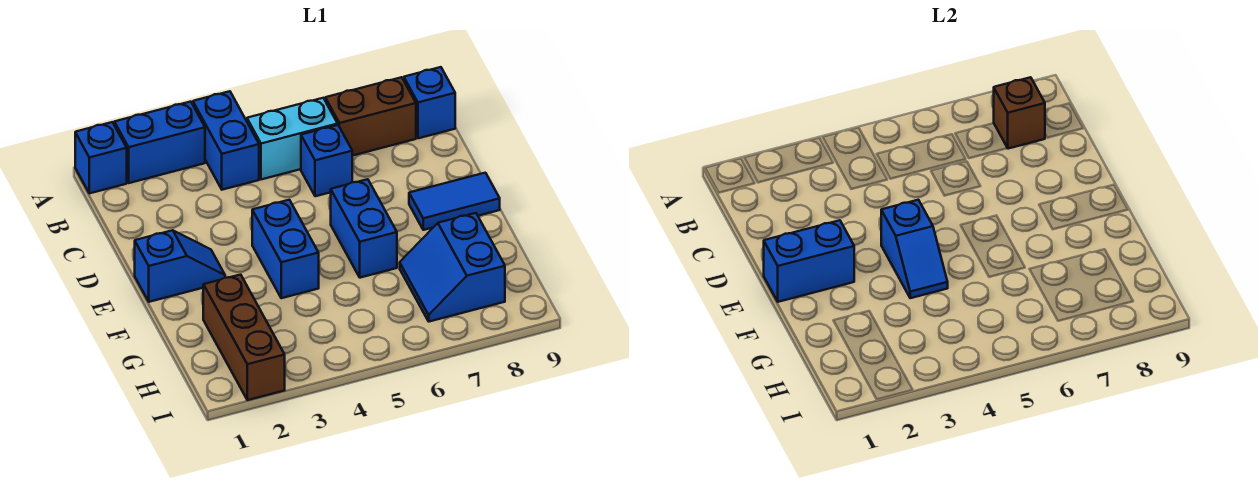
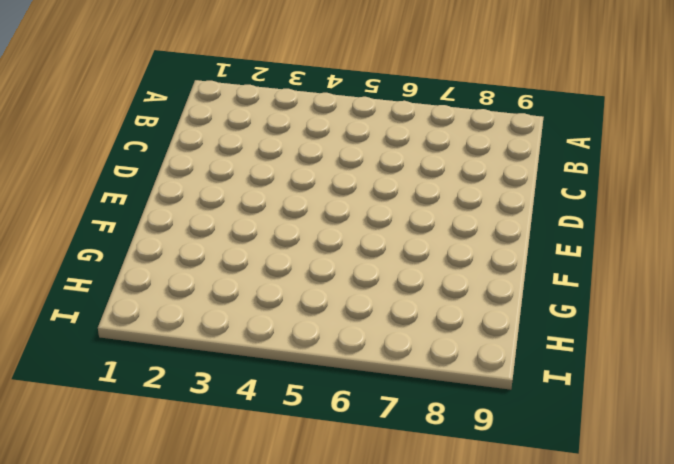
none -> blue 1x1 brick [75,122,127,193]
none -> blue 1x2 brick [114,102,205,183]
none -> blue 1x2 brick [193,91,259,190]

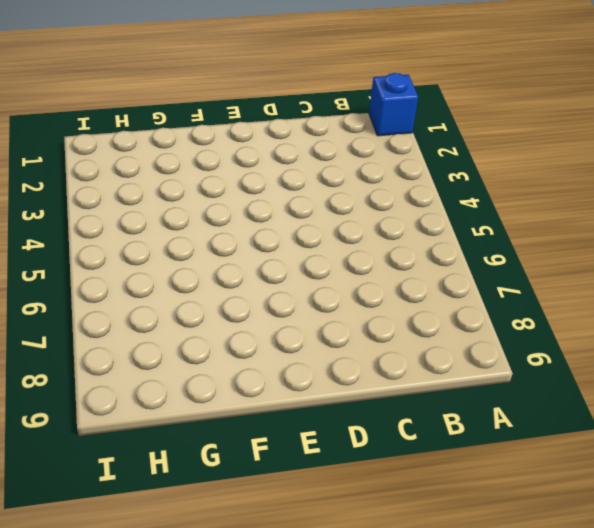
none -> blue 1x2 brick [114,102,205,183]
none -> blue 1x2 brick [193,91,259,190]
none -> cyan 1x2 brick [247,98,338,179]

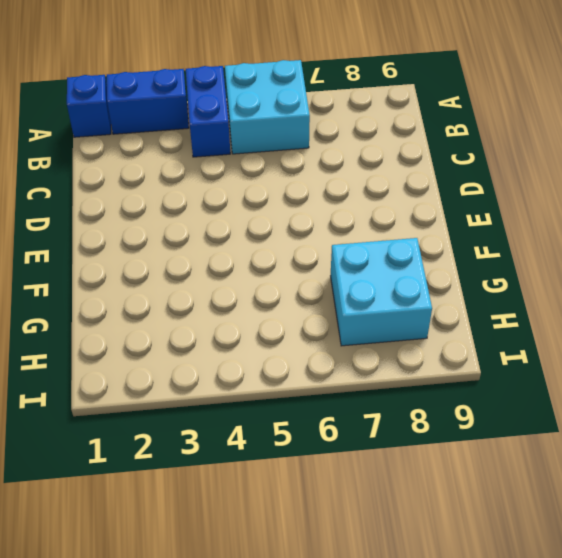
cyan 2x2 brick [225,60,310,154] -> cyan 1x2 brick [247,98,338,179]
cyan 2x2 brick [331,238,432,346] -> blue 2x2 slope [400,213,505,322]
none -> brown 1x2 brick [325,77,416,156]
none -> blue 1x1 brick [404,67,455,138]
none -> blue 1x1 brick [301,125,352,196]

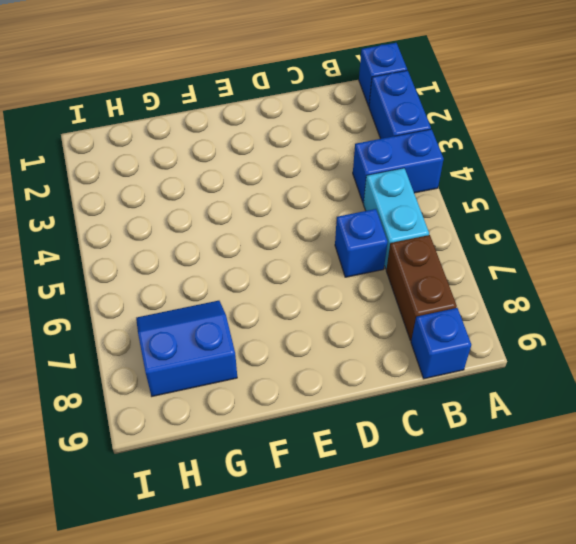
none -> blue 1x2 slope [135,230,225,302]
none -> blue 1x2 brick [252,200,319,298]
none -> blue 1x2 brick [331,179,397,278]

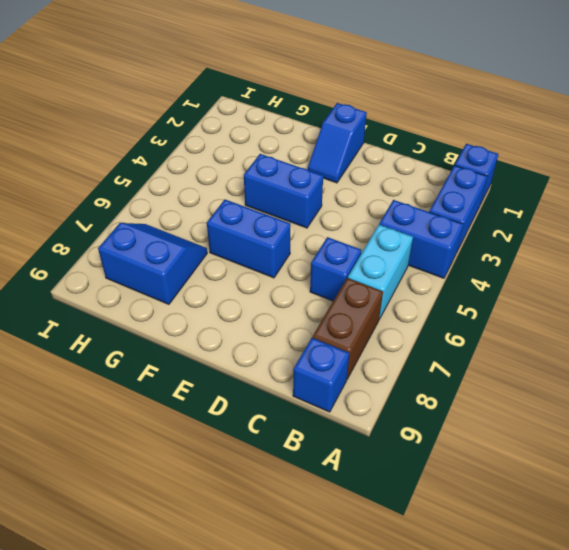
none -> blue 1x2 tile [409,173,500,230]
none -> brown 1x3 brick [203,275,285,400]
none -> brown 1x1 brick [994,77,1045,149]

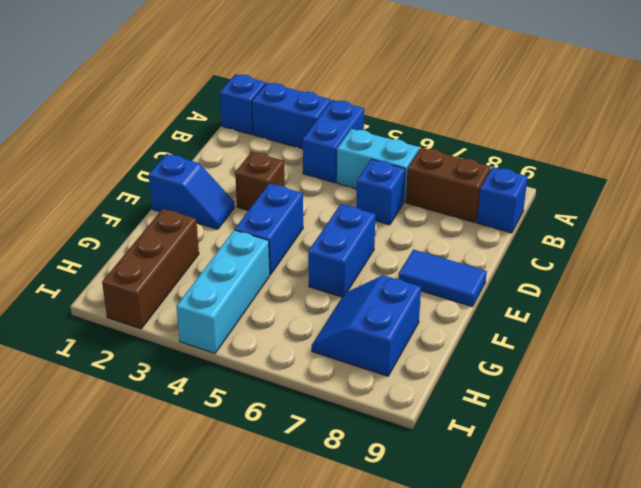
brown 1x1 brick [235,152,285,211] -> brown 1x1 brick moved to [994,77,1045,149]
cyan 1x3 brick [176,230,270,353] -> none
none -> blue 1x2 brick [764,220,854,302]
none -> blue 1x2 slope [881,200,948,298]

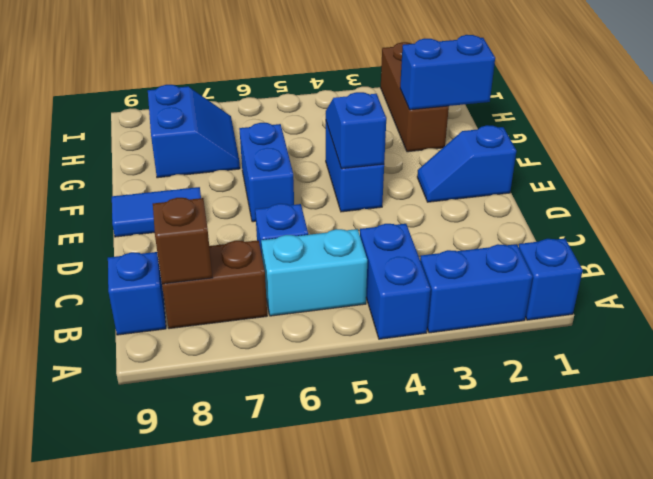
blue 1x2 brick [400,35,495,110] -> blue 1x2 brick moved to [764,220,854,302]

